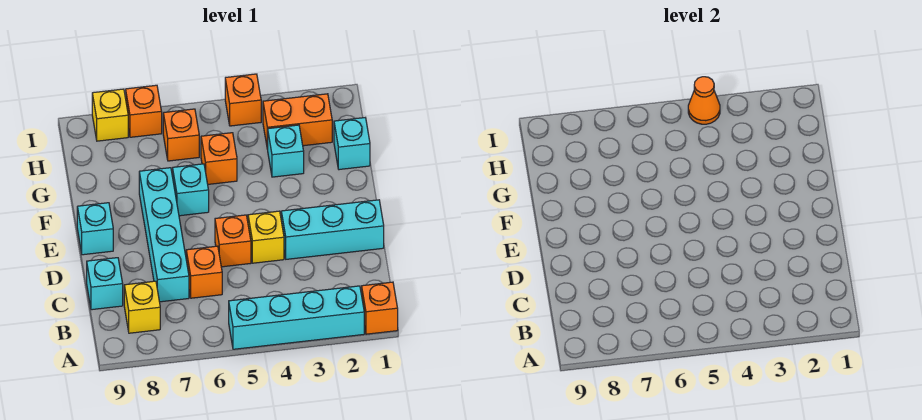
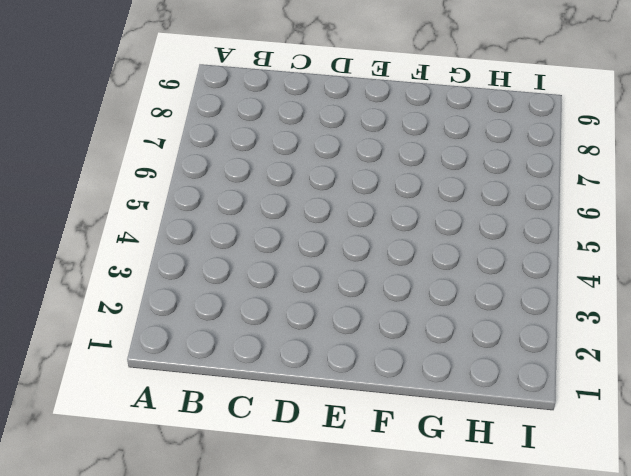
none -> orange 1x1 brick [362,282,398,334]
none -> cyan 1x4 brick [229,286,364,349]
none -> yellow 1x1 brick [124,281,160,333]

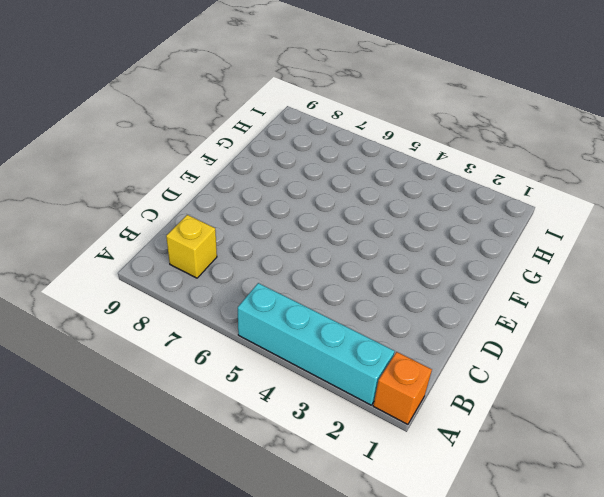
none -> orange 1x1 brick [186,246,222,298]
none -> cyan 1x4 brick [139,168,189,302]
none -> cyan 1x1 brick [87,258,123,310]

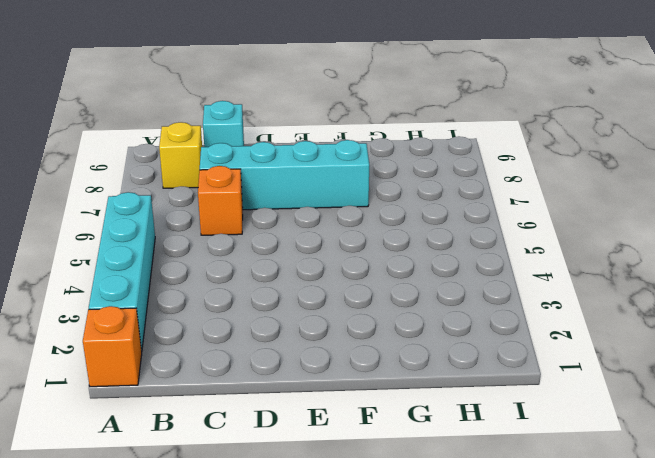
none -> cyan 1x3 brick [281,200,384,259]
none -> yellow 1x1 brick [248,211,284,263]
none -> orange 1x1 brick [215,215,251,267]

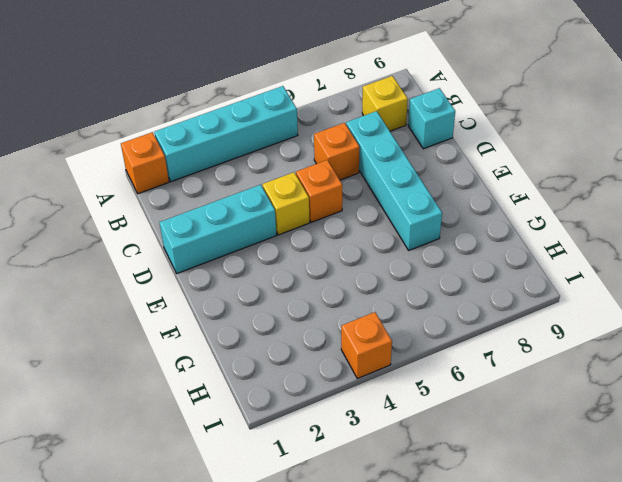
none -> cyan 1x1 brick [77,203,113,255]
none -> cyan 1x1 brick [173,164,209,216]
none -> cyan 1x1 brick [334,118,370,170]

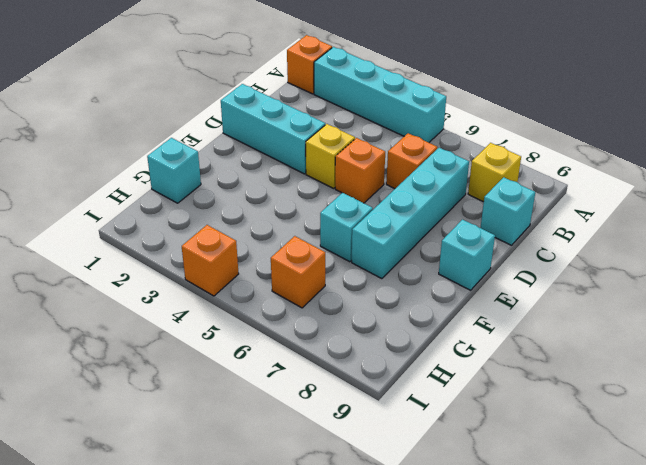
none -> cyan 1x1 brick [268,125,304,177]
none -> orange 1x1 brick [201,133,237,184]
none -> orange 1x2 brick [263,94,332,149]

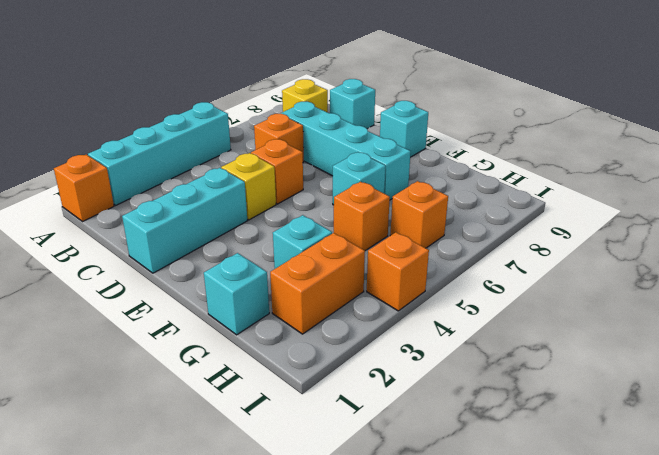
none -> orange 1x1 brick [126,85,162,137]
none -> yellow 1x1 brick [92,89,128,141]
none -> orange 1x1 cone [688,77,720,124]

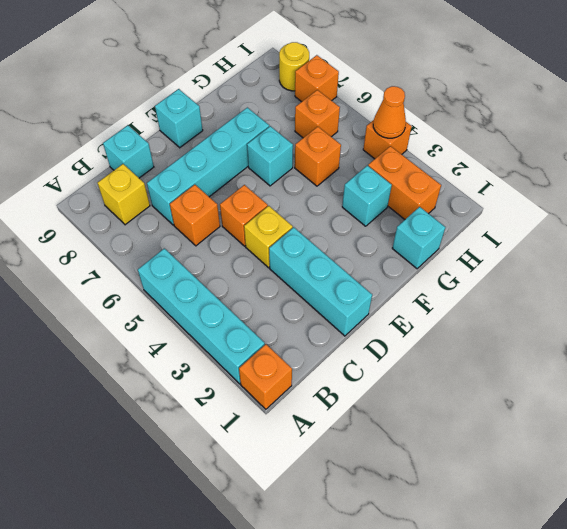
yellow 1x1 round brick [279,42,309,91] -> yellow 1x1 brick [92,89,128,141]

